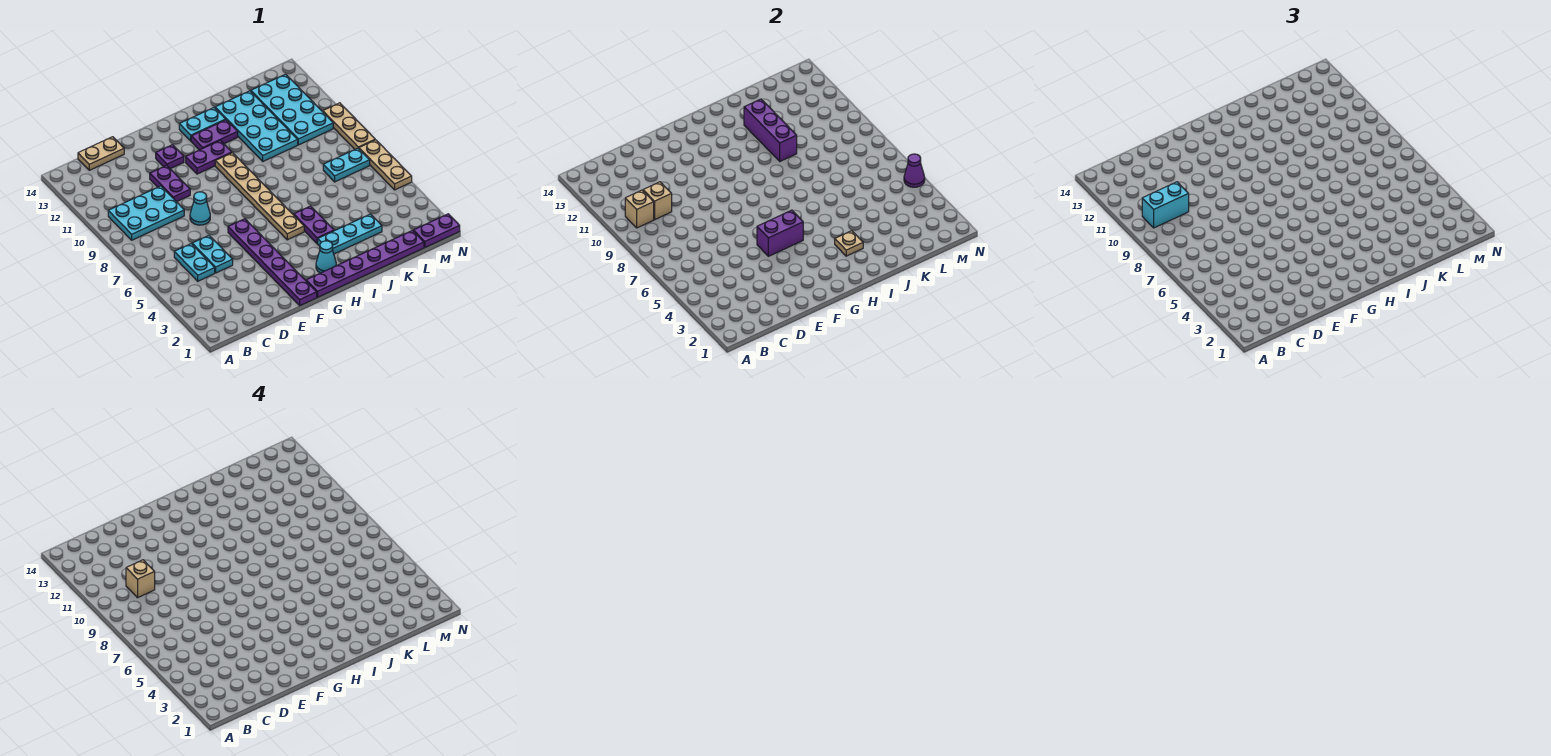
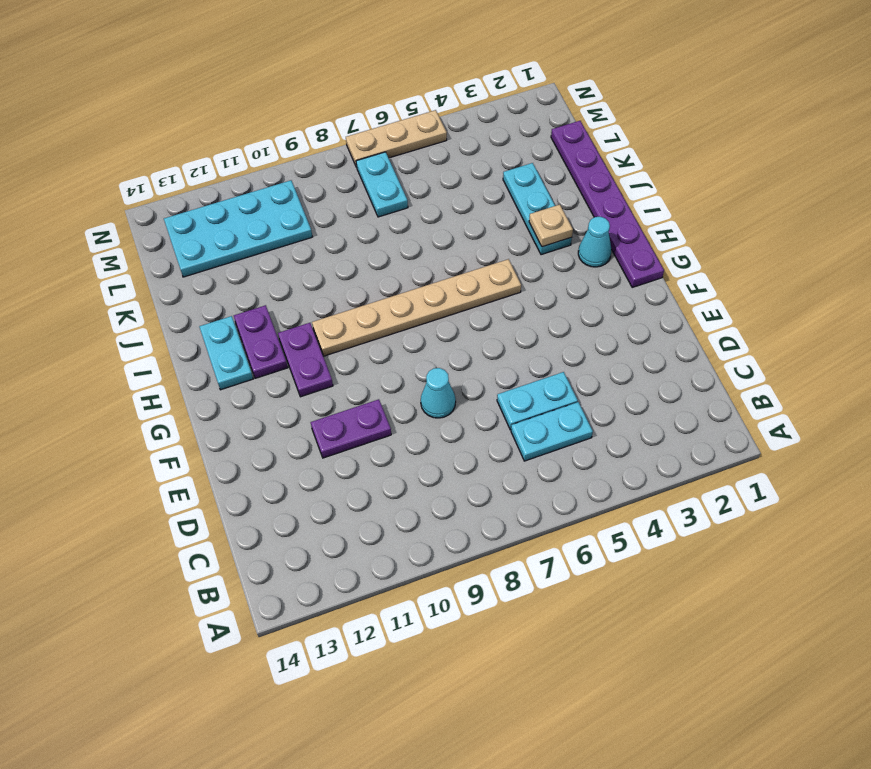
none -> cyan 2x3 plate [108,186,184,240]
none -> tan 1x2 plate [78,137,124,170]
none -> purple 1x6 plate [228,219,317,306]
none -> purple 1x1 plate [156,145,184,169]

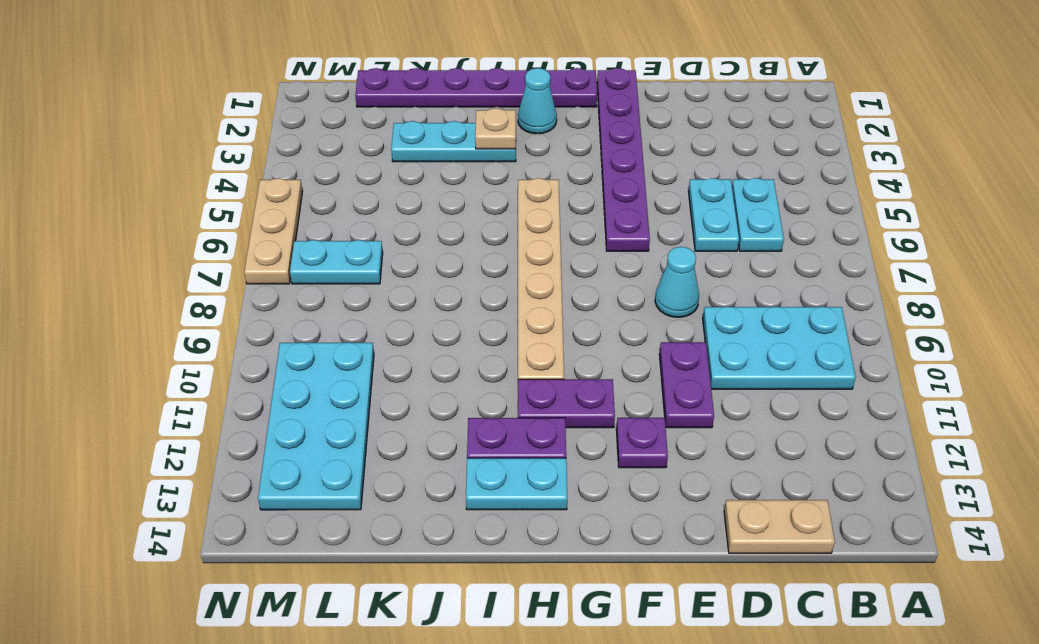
none -> purple 1x2 plate [294,206,334,244]
none -> cyan 2x4 plate [215,91,298,161]
none -> purple 1x2 plate [413,214,460,247]
none -> tan 1x3 plate [323,103,375,149]

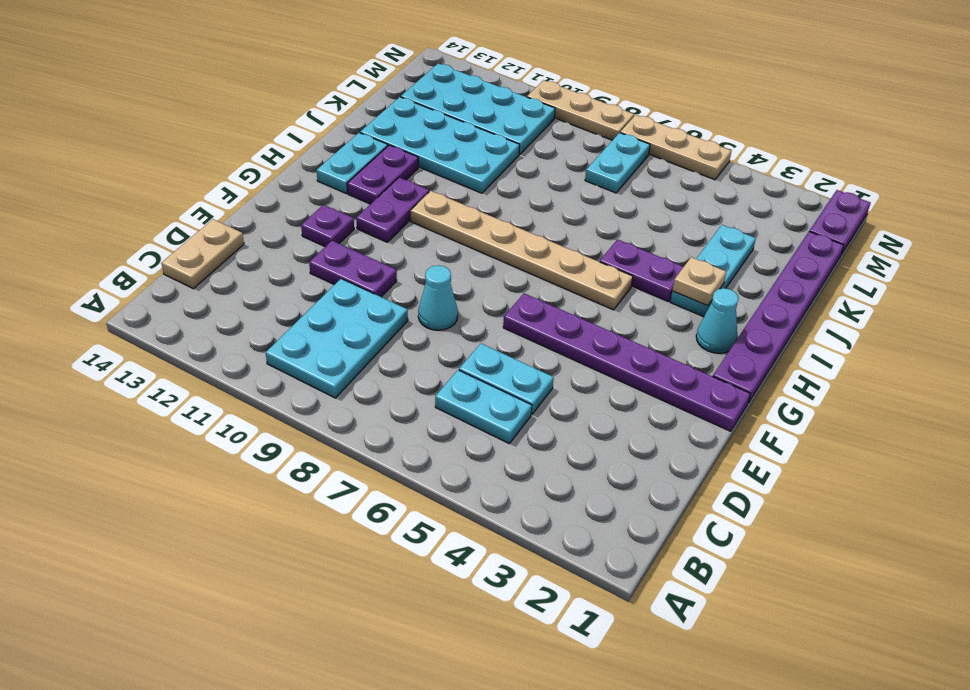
none -> tan 1x1 brick [625,190,654,228]
none -> tan 1x1 brick [643,182,672,220]
none -> purple 1x2 brick [757,210,803,256]
none -> purple 1x3 brick [744,99,797,161]

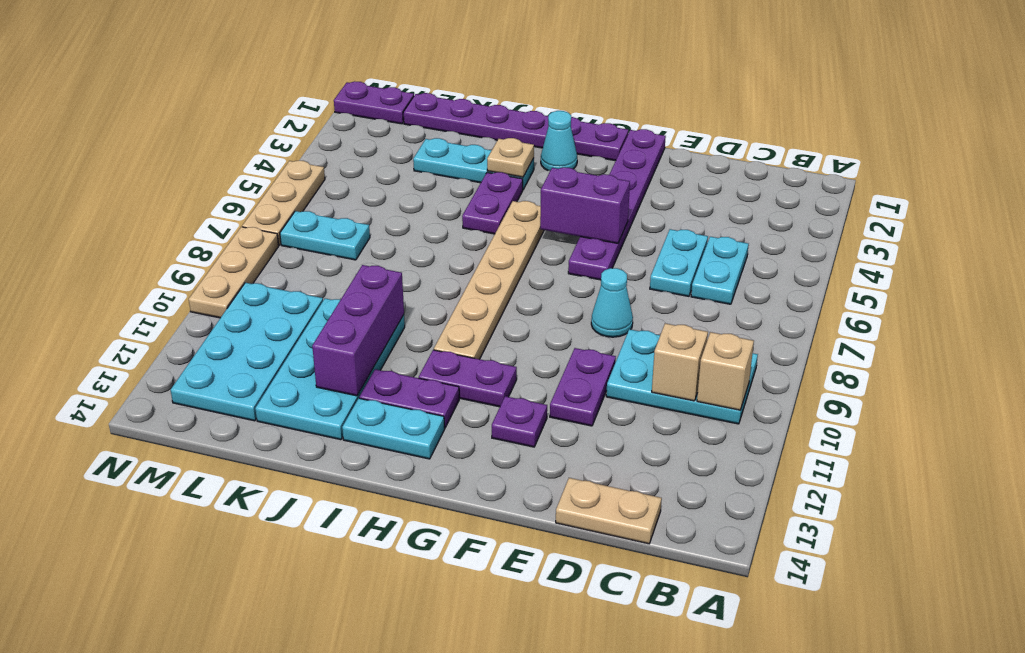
none -> purple 1x1 cone [904,154,925,187]
none -> cyan 1x2 brick [1142,182,1189,228]
none -> tan 1x1 brick [126,560,155,598]

